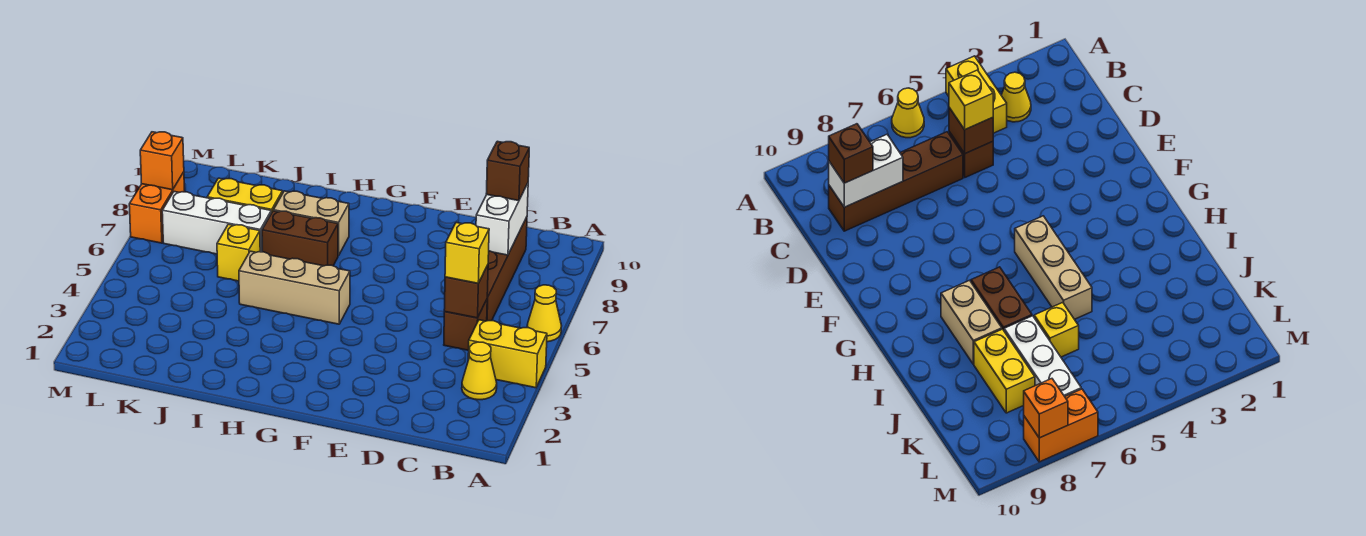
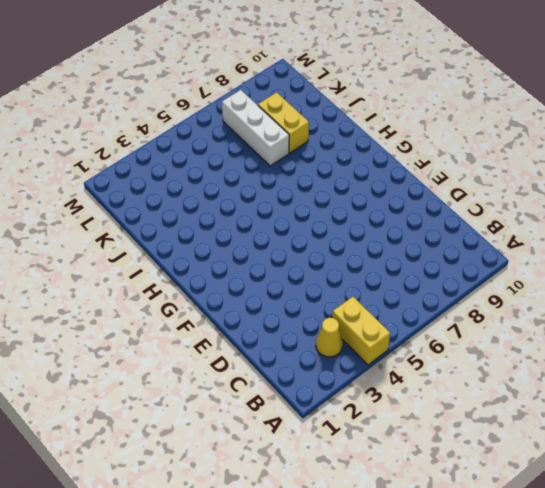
none -> yellow 1x1 cone [527,285,562,342]
none -> brown 1x1 brick [444,300,487,350]
none -> brown 1x4 brick [487,217,527,321]

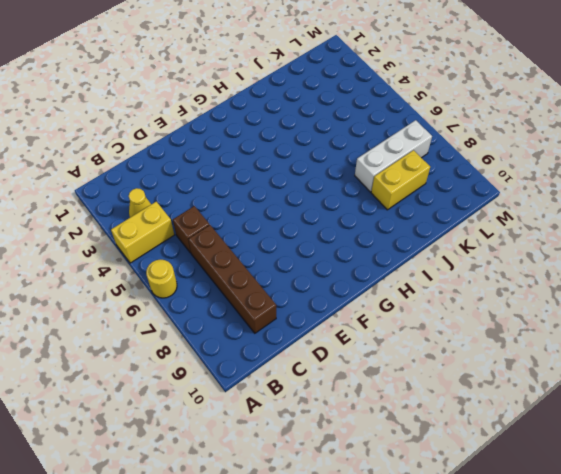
yellow 1x1 round brick [146,260,177,298] -> yellow 1x1 cone [527,285,562,342]
none -> tan 1x3 brick [239,251,350,324]
none -> brown 1x2 brick [262,211,338,266]
none -> tan 1x2 brick [273,191,349,256]

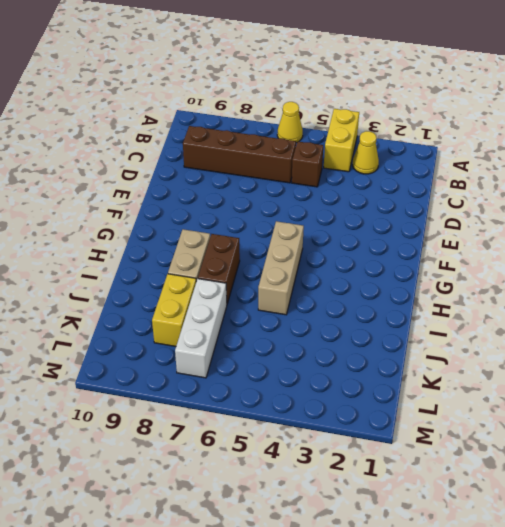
none -> yellow 1x1 brick [217,224,260,281]
none -> orange 1x2 brick [129,172,185,243]
none -> brown 1x1 brick [444,265,488,318]

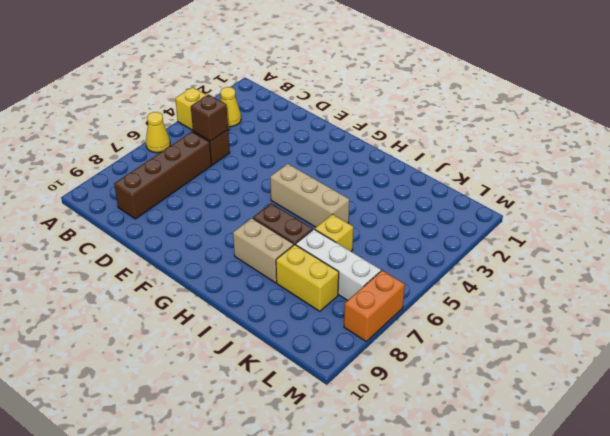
none -> white 1x2 brick [476,183,528,255]
none -> orange 1x1 brick [140,132,184,190]
none -> yellow 1x1 brick [445,223,489,283]

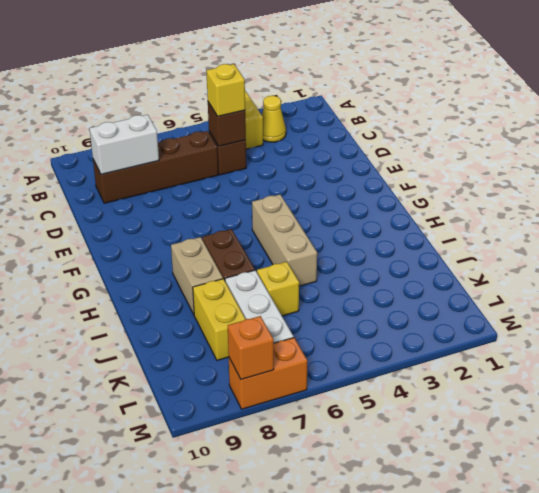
none -> yellow 1x1 cone [527,285,562,342]
none -> brown 1x1 brick [486,141,529,201]

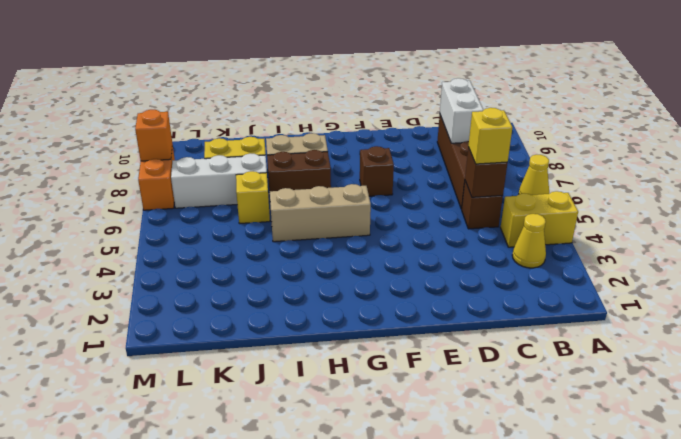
brown 1x1 brick [360,146,394,196] -> brown 1x1 brick moved to [486,141,529,201]

